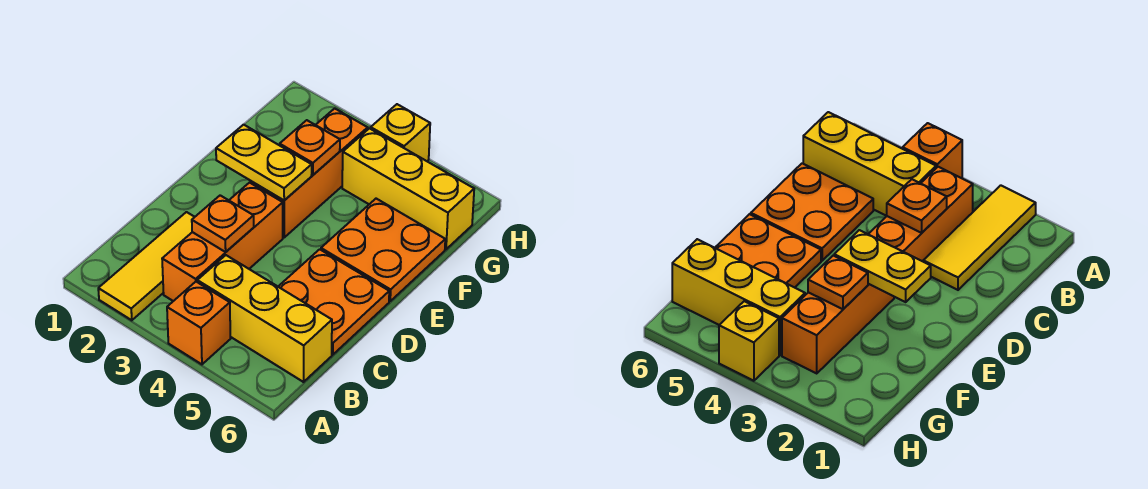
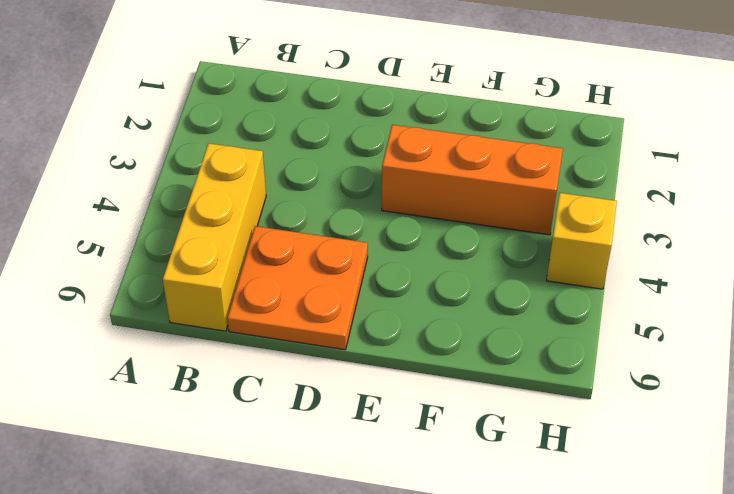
none -> yellow 1x3 tile [98,212,194,320]
none -> orange 1x1 brick [167,282,230,364]
none -> orange 1x3 brick [162,183,283,301]

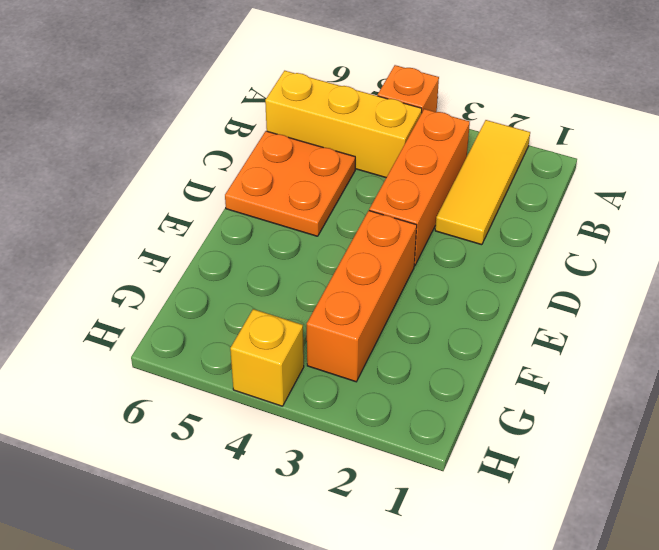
none -> orange 2x2 plate [321,199,445,301]
none -> yellow 1x3 brick [342,128,474,249]
none -> orange 1x1 plate [192,195,254,252]

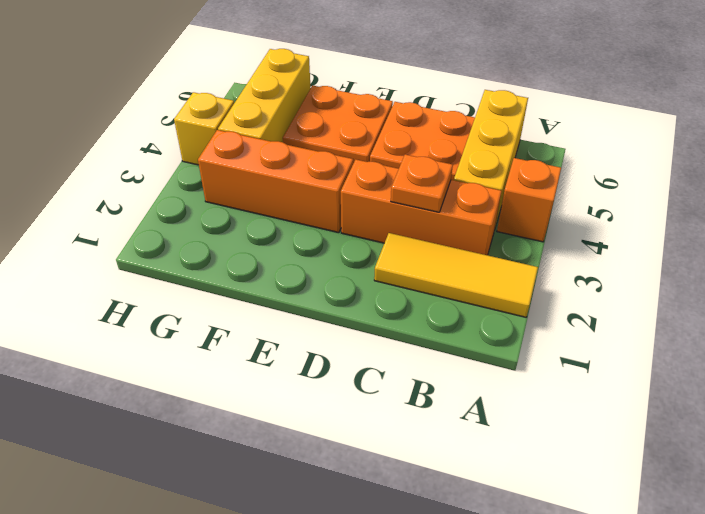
none -> yellow 1x2 plate [216,125,312,200]
none -> orange 1x1 plate [280,120,340,175]

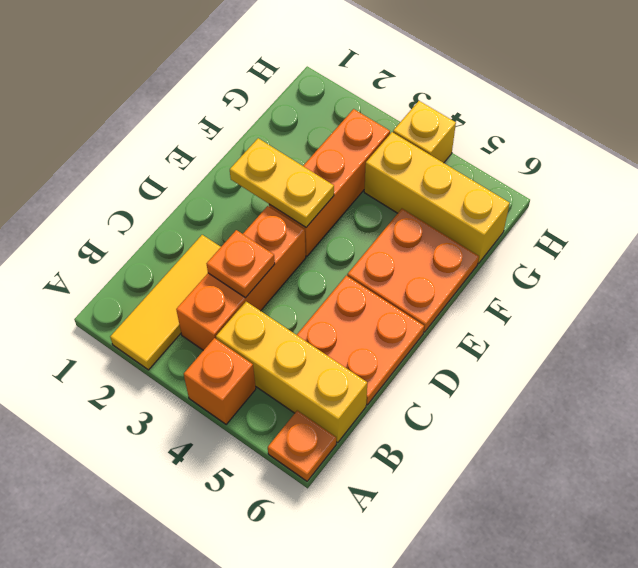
orange 1x1 plate [268,411,336,481] -> orange 1x1 plate moved to [280,120,340,175]

